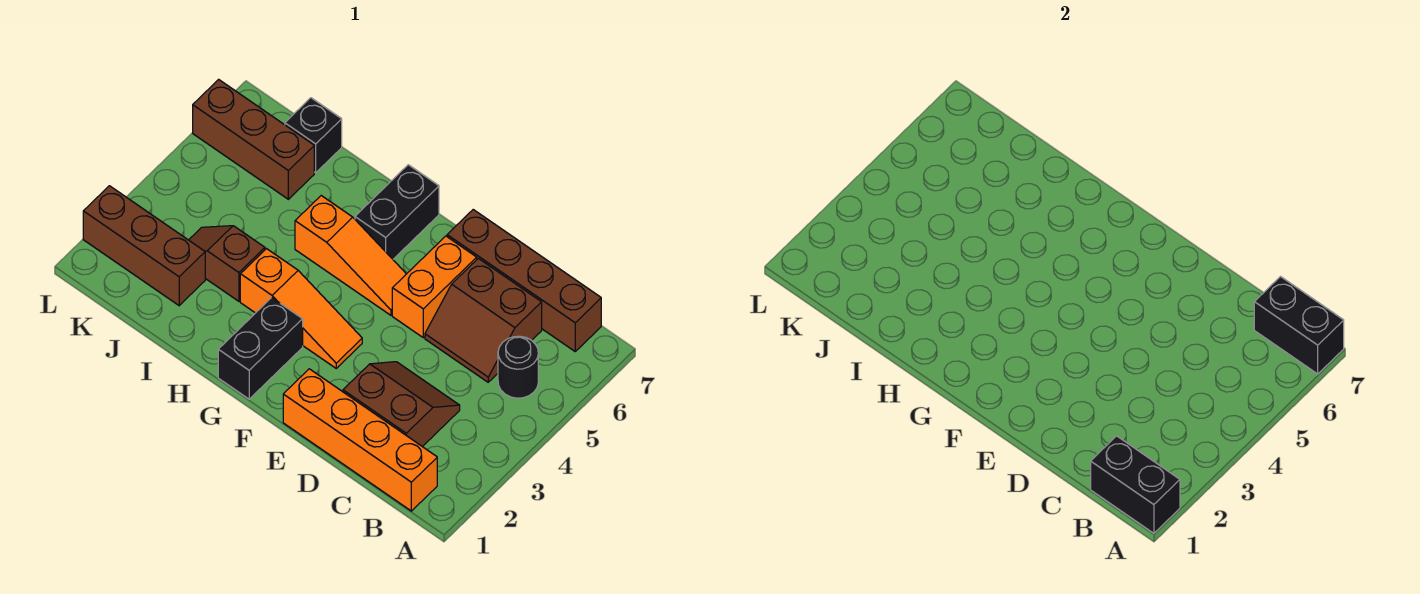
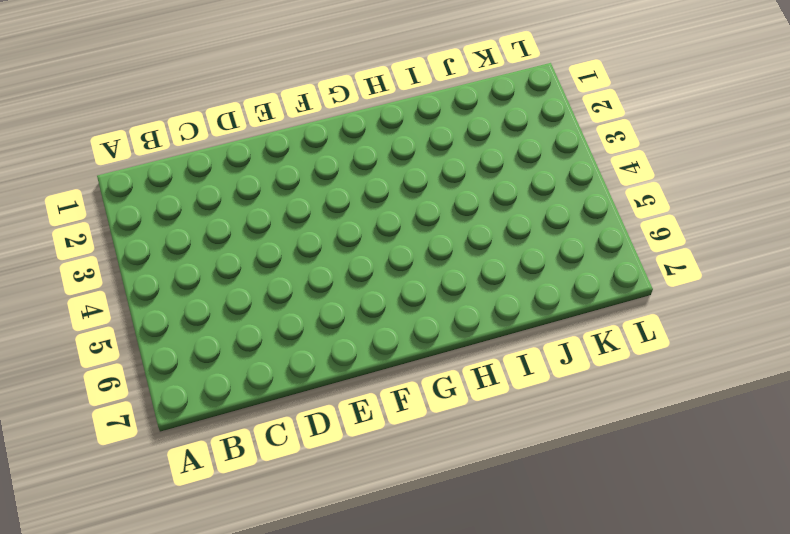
none -> orange 1x4 brick [283,369,437,511]
none -> black 1x1 round brick [498,336,538,398]
none -> brown 1x4 brick [447,210,601,351]

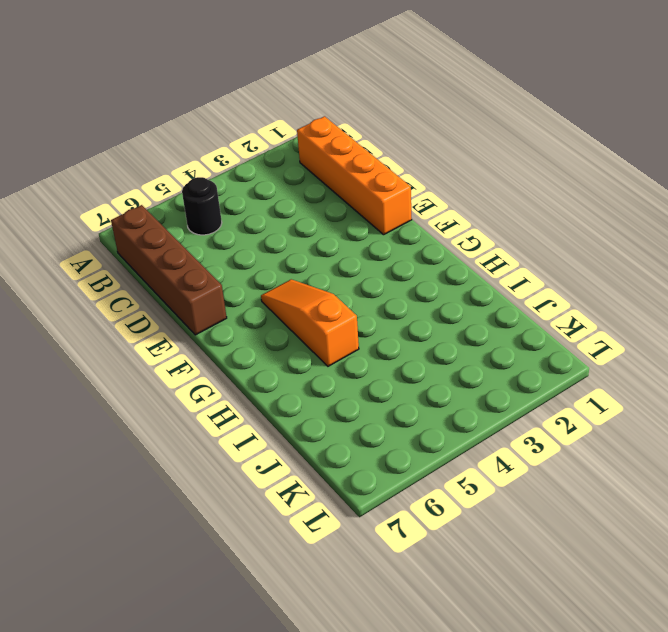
none -> brown 2x2 slope [343,362,460,447]
none -> brown 2x2 slope [425,258,542,382]
none -> orange 1x2 brick [392,236,477,338]

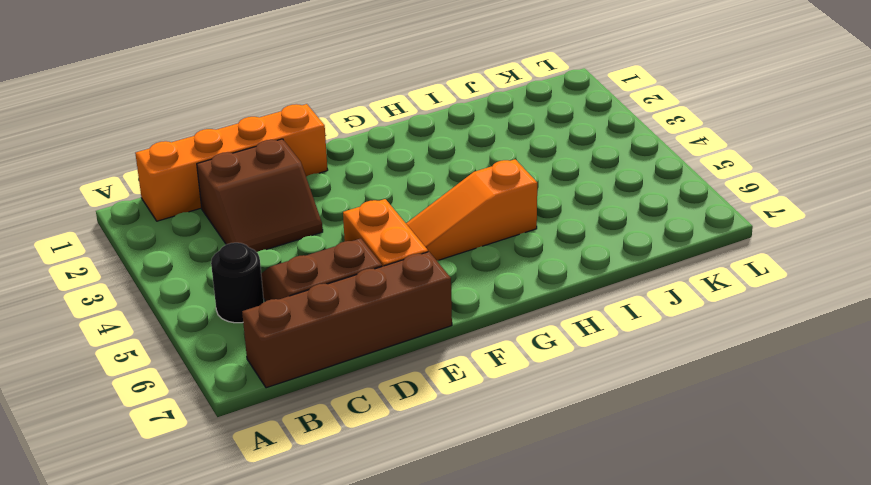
none -> orange 1x3 slope [240,249,362,368]
none -> black 1x2 brick [218,298,303,399]
none -> black 1x2 brick [355,165,439,259]

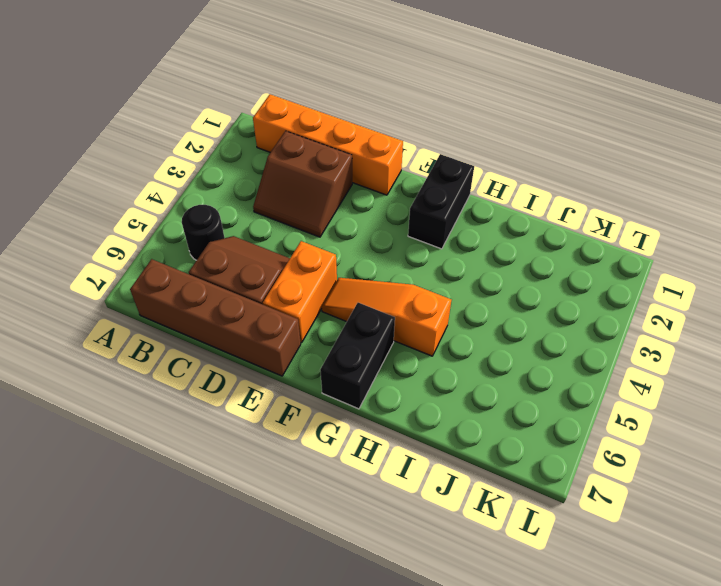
none -> orange 1x3 slope [240,249,362,368]
none -> brown 1x2 slope [189,226,265,301]
none -> brown 1x3 brick [83,186,205,306]

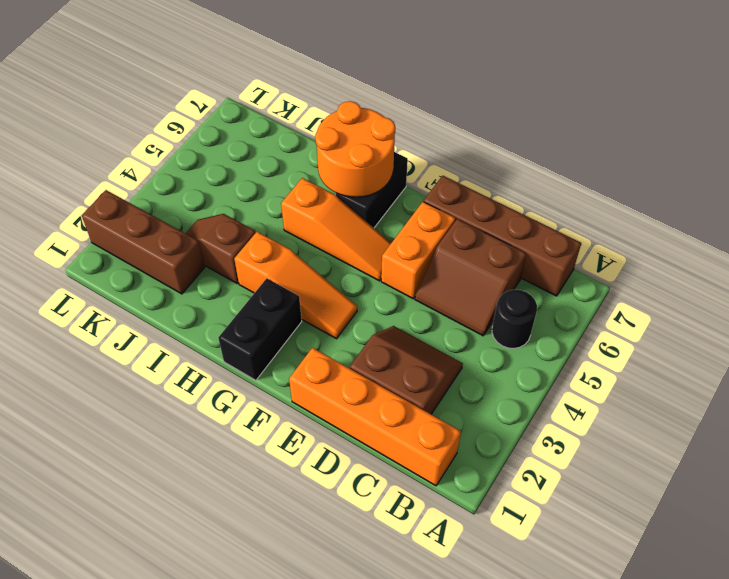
orange 2x2 round brick [315,101,395,197] -> none
none -> brown 1x3 brick [193,79,314,199]
none -> black 1x1 brick [285,98,342,173]
none -> black 1x2 brick [1091,436,1180,533]

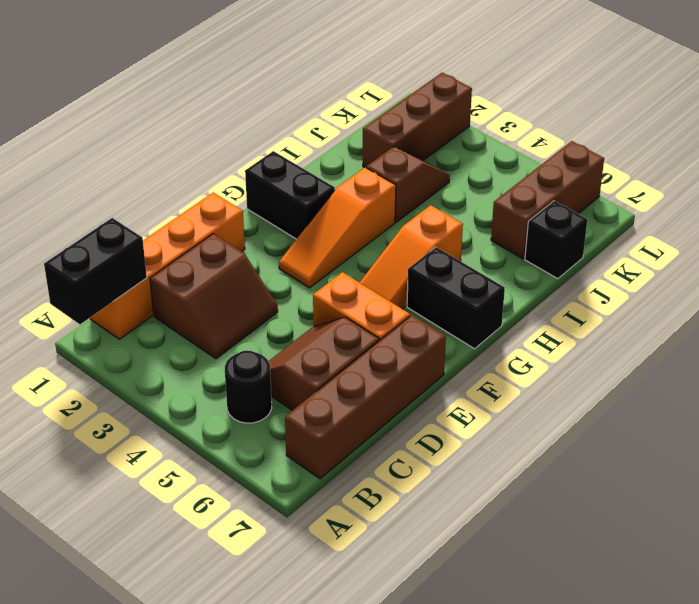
none -> black 1x2 brick [1254,277,1344,374]

